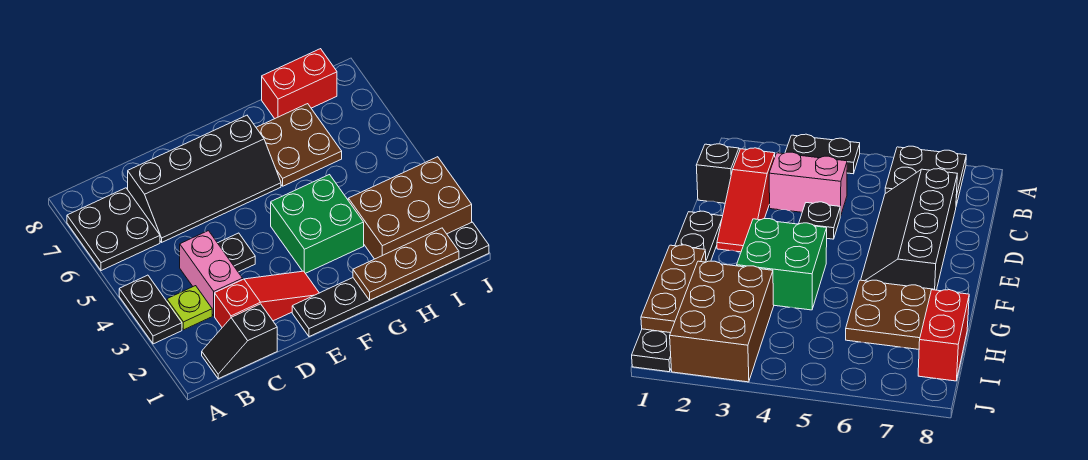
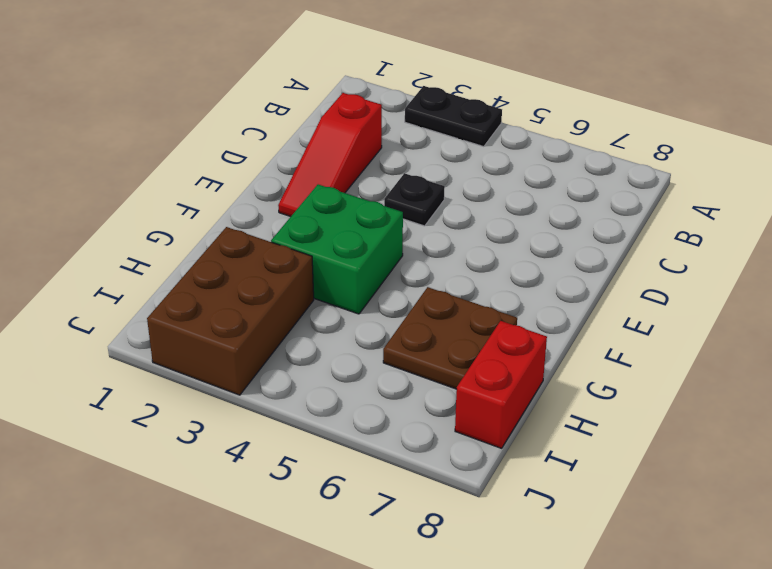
none -> black 2x2 plate [67,188,160,271]
none -> black 1x2 slope [202,304,277,379]
none -> lime 1x1 plate [167,286,212,330]

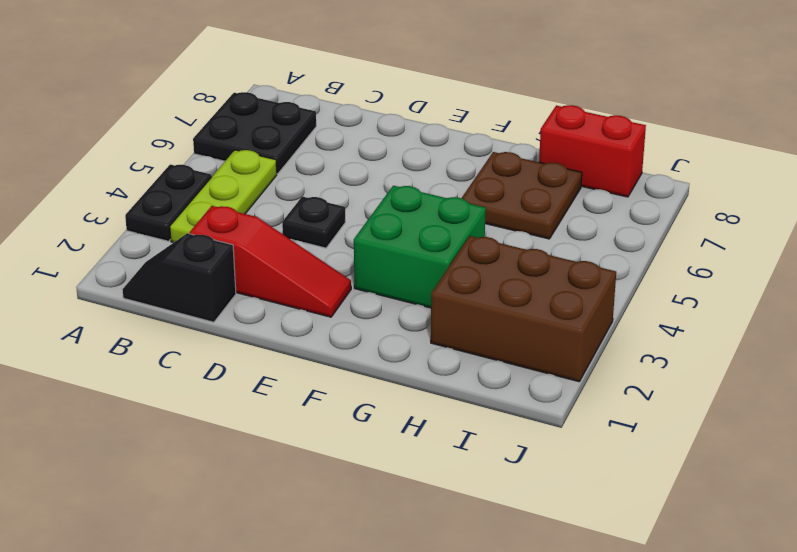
lime 1x3 plate [170,150,277,243] -> lime 1x1 plate [167,286,212,330]
none -> pink 1x2 brick [180,231,243,316]
none -> black 2x4 slope [128,115,281,242]
none -> black 1x6 plate [292,222,489,337]

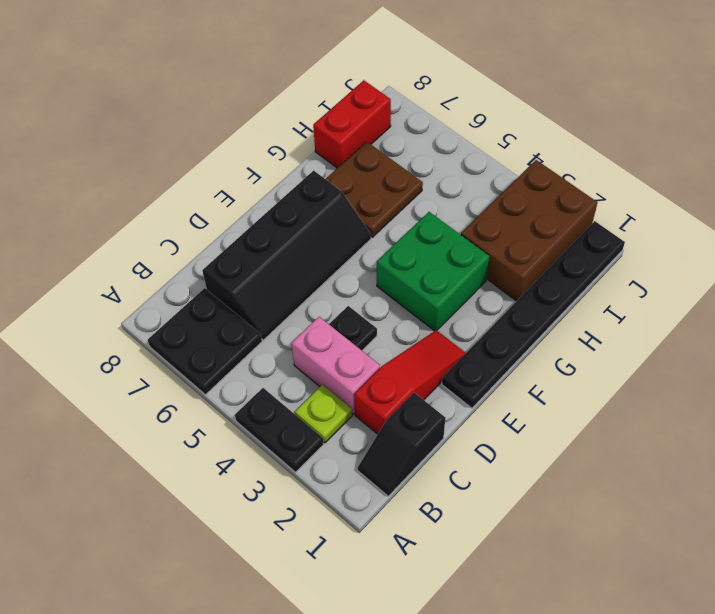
none -> brown 1x3 plate [353,228,459,300]

